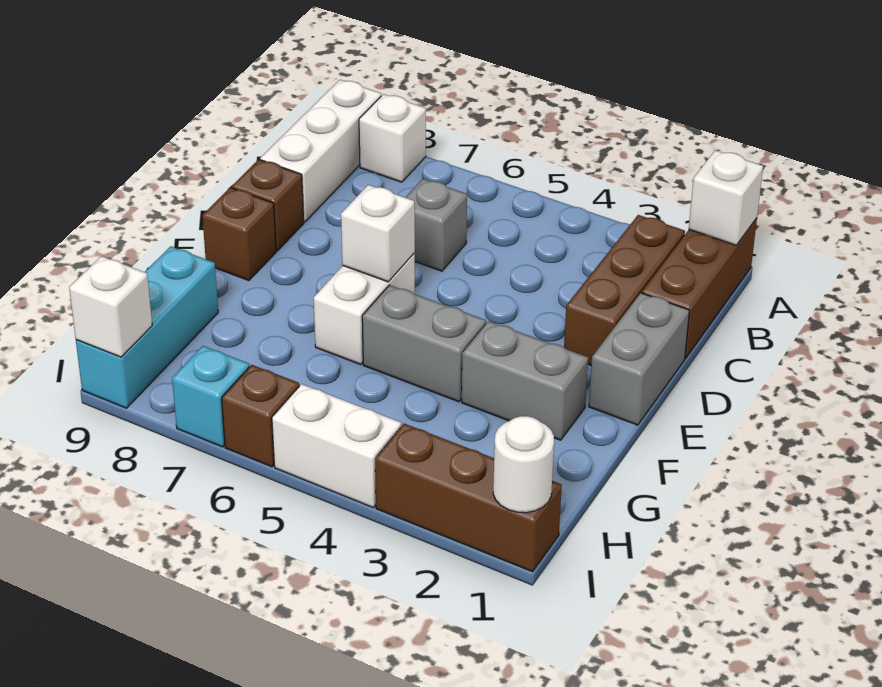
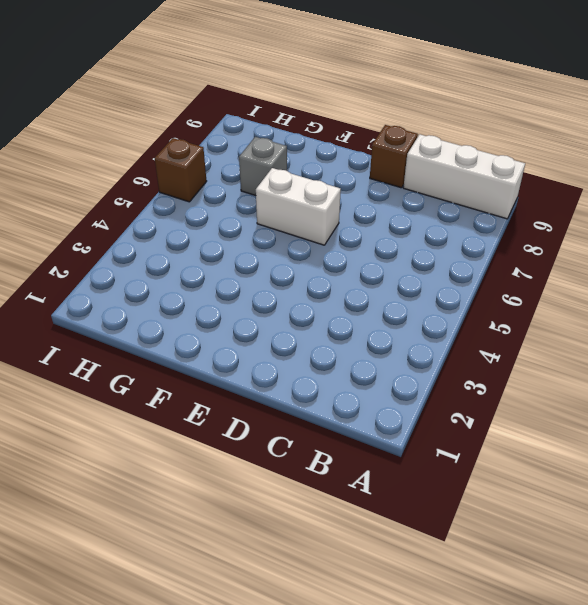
grey 1x1 brick [239,137,287,196] -> grey 1x1 brick moved to [405,179,467,271]
none -> brown 1x3 brick [642,218,757,358]
none -> white 1x1 brick [359,94,426,182]
none -> brown 1x3 brick [564,215,685,365]

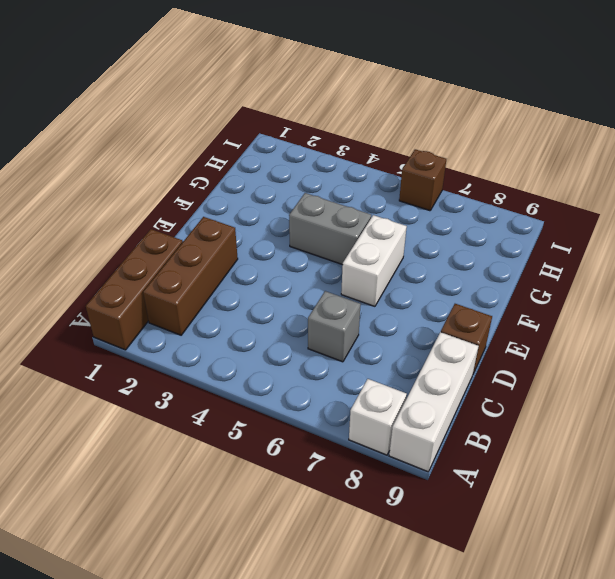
none -> grey 1x2 brick [589,293,689,425]
none -> brown 1x1 brick [202,187,276,281]
none -> grey 1x2 brick [462,321,588,440]

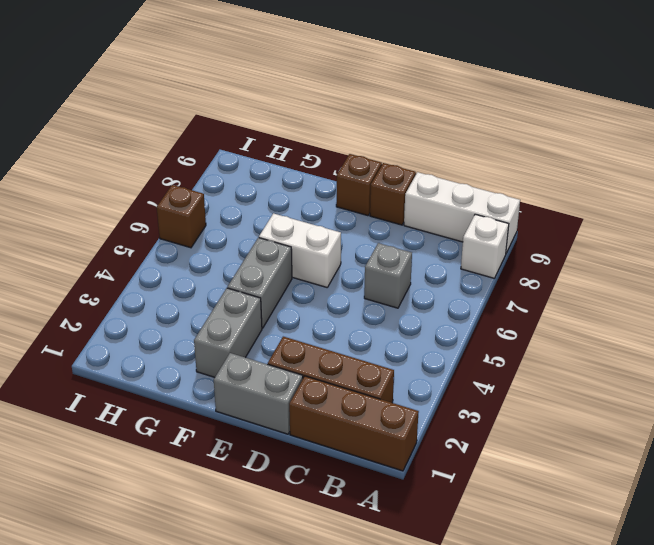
none -> cyan 1x3 brick [76,246,218,408]
none -> brown 1x3 brick [375,424,562,572]
none -> white 1x2 brick [272,384,401,508]

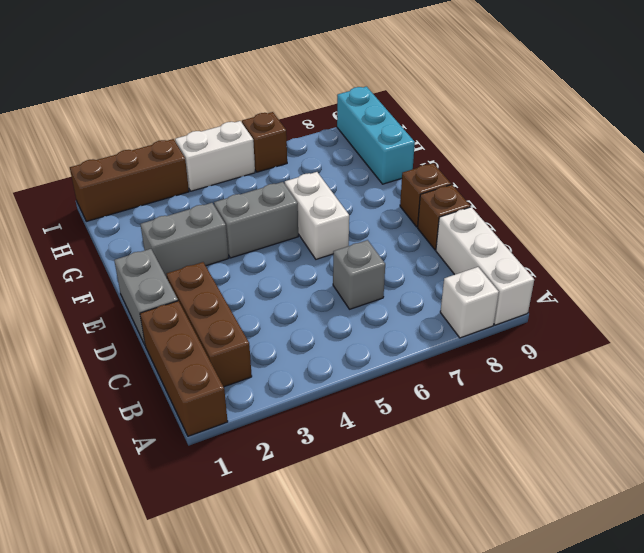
none -> cyan 1x1 brick [172,346,250,447]
none -> white 1x1 brick [689,150,763,245]
none -> white 1x1 brick [341,185,415,282]

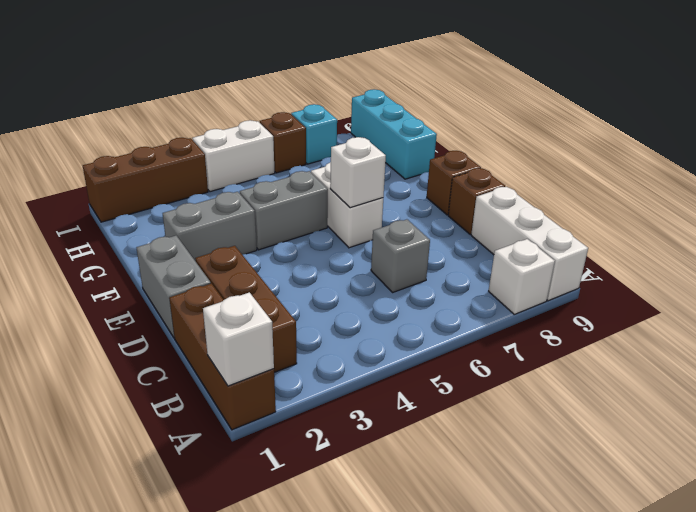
none -> white 1x1 round brick [493,416,554,513]
none -> white 1x1 brick [69,256,152,357]

